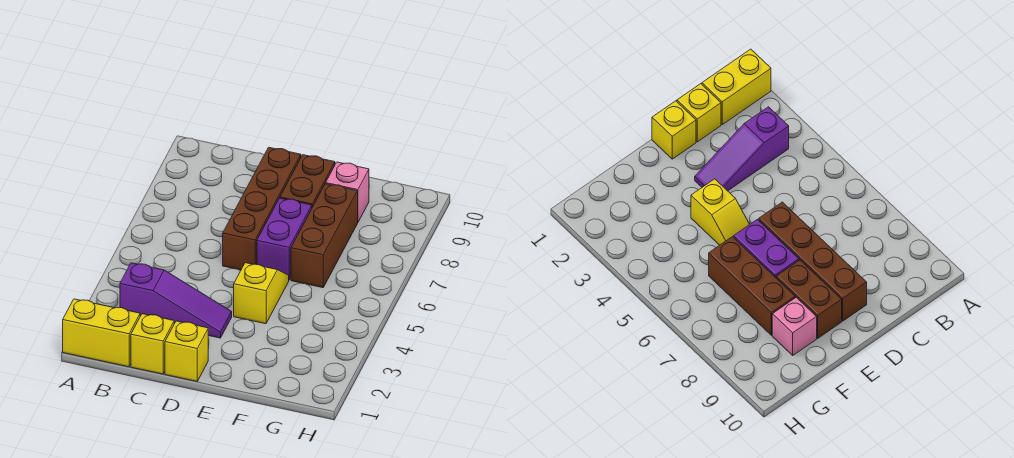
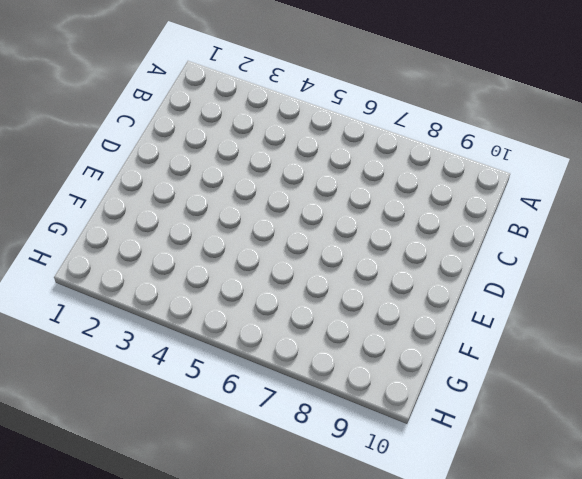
none -> yellow 1x2 brick [63,299,140,367]
none -> purple 1x3 slope [120,263,232,338]

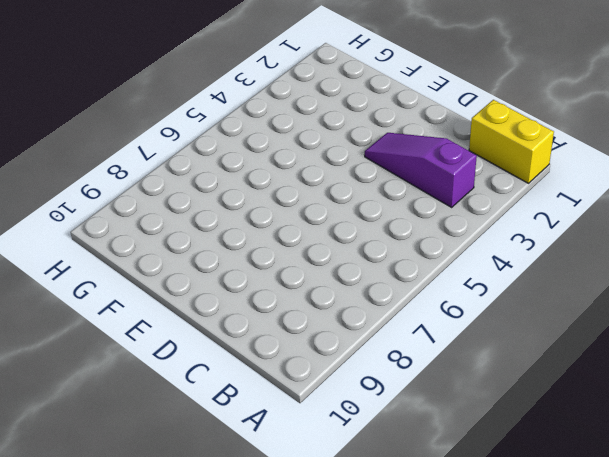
none -> yellow 1x1 brick [131,314,174,374]
none -> yellow 1x1 brick [165,321,208,381]

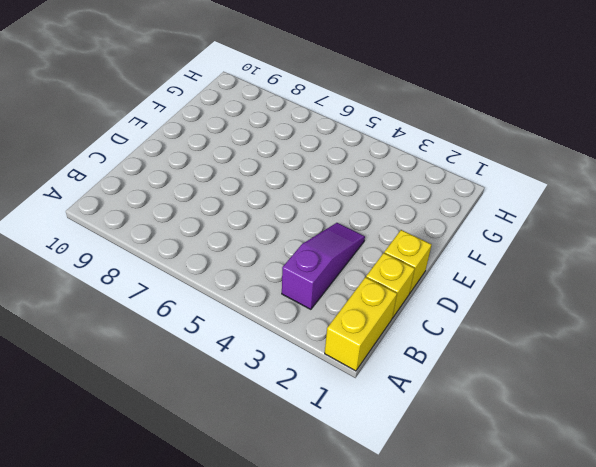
none -> brown 1x4 brick [223,147,301,270]
none -> yellow 1x2 slope [234,263,289,324]

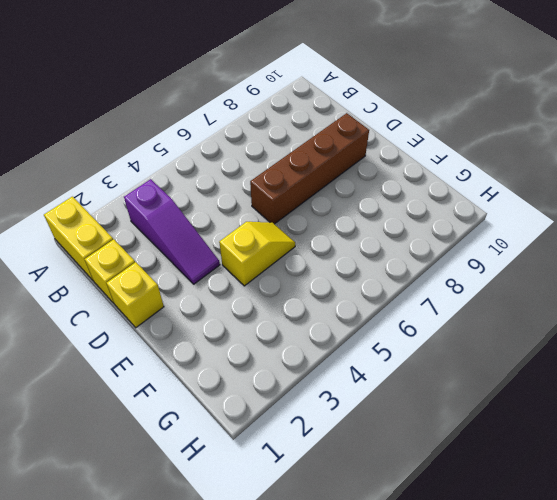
none -> purple 1x2 brick [257,198,312,280]
none -> brown 1x2 brick [280,155,335,207]

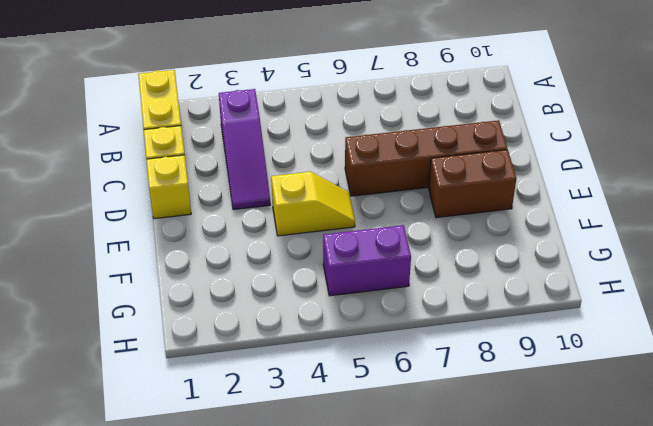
purple 1x2 brick [323,225,411,296] -> purple 1x2 brick moved to [257,198,312,280]
none -> brown 1x3 brick [291,184,358,288]
none -> pink 1x1 brick [326,162,369,222]

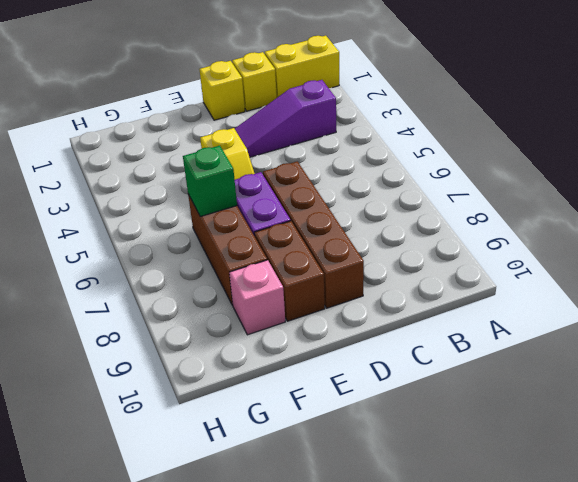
green 1x1 brick [183,146,237,217] -> none

